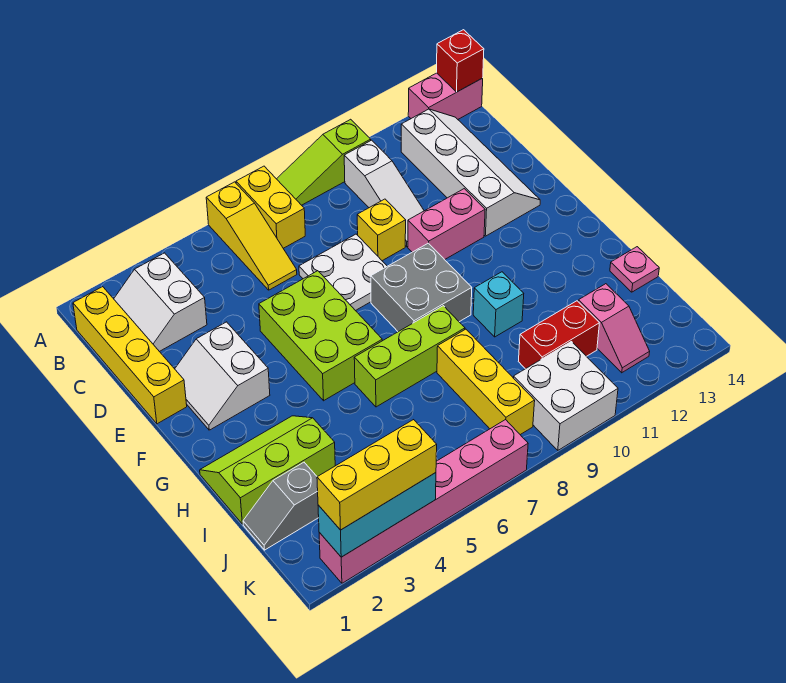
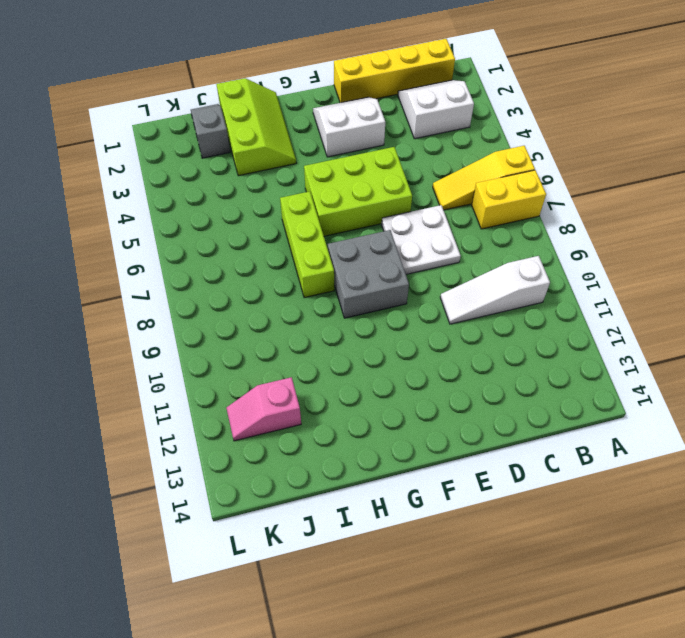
none -> lime 1x3 slope [277,119,371,205]
none -> pink 1x2 brick [408,73,483,119]
none -> white 2x4 slope [401,109,540,236]

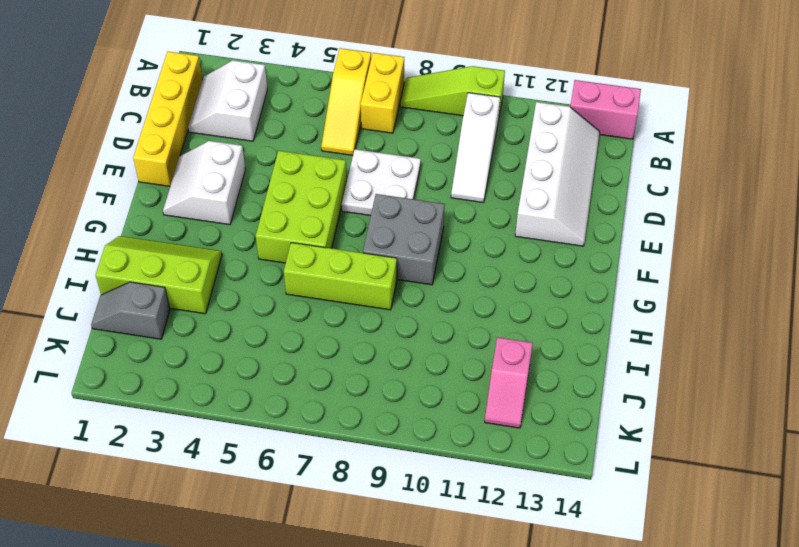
none -> yellow 1x1 brick [357,199,406,261]
none -> pink 1x2 brick [408,189,485,260]
none -> cyan 1x1 brick [473,272,524,337]

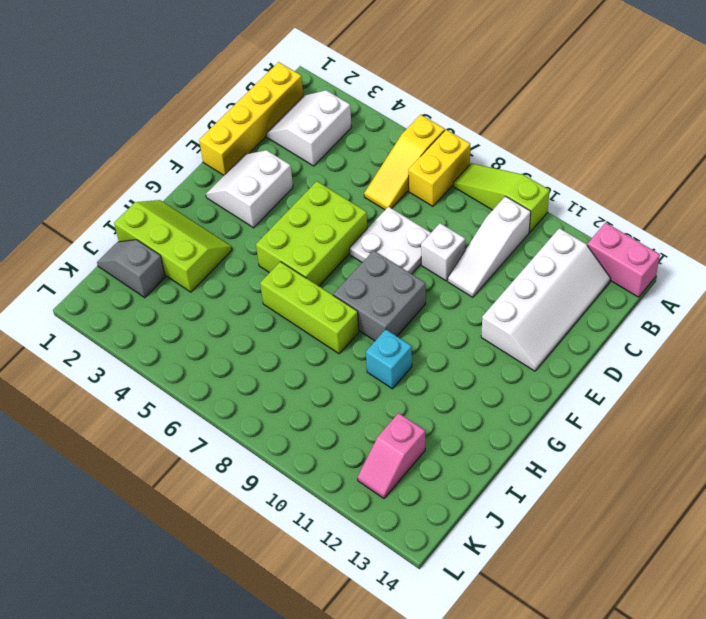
white 1x1 brick [421,223,465,281] -> yellow 1x1 brick [357,199,406,261]
none -> pink 1x2 brick [408,189,485,260]
none -> yellow 1x3 brick [437,329,535,435]
none -> pink 1x1 plate [610,247,659,292]

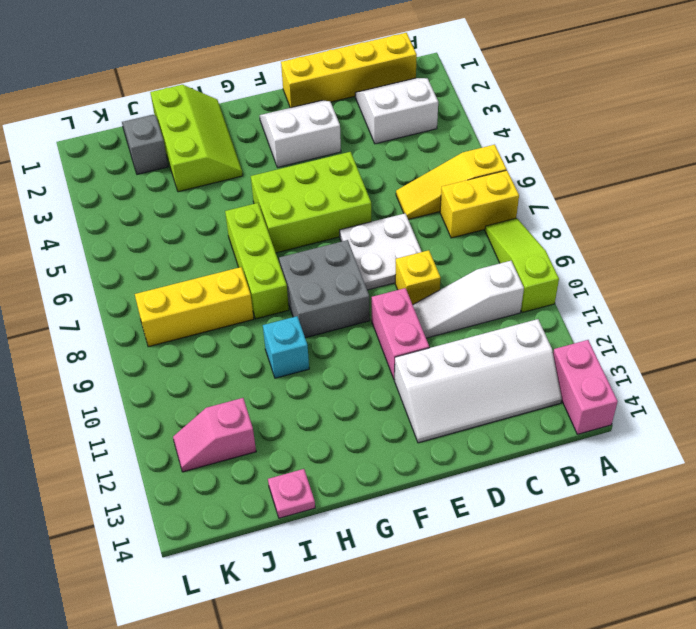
none -> red 1x2 brick [518,301,599,369]
none -> white 2x2 brick [514,342,618,450]
none -> pink 1x6 brick [319,420,528,583]

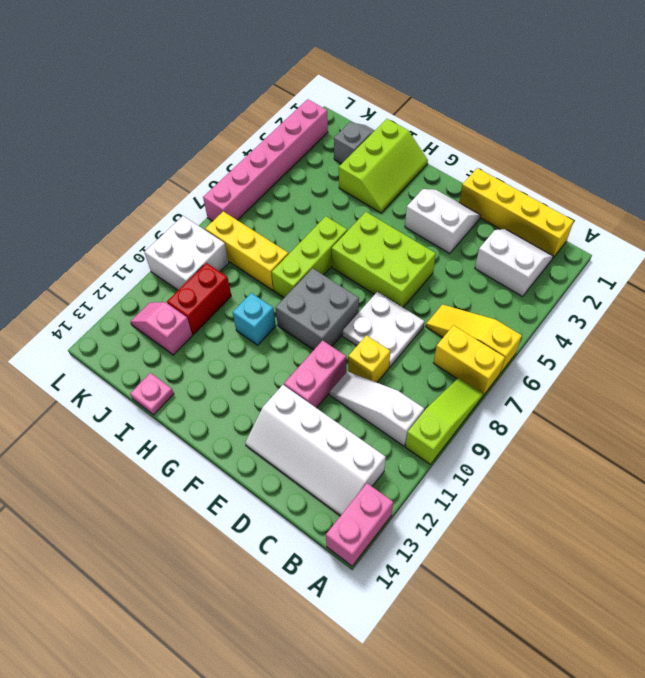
none -> red 1x1 brick [436,30,484,92]
none -> cyan 1x3 brick [318,473,436,557]
none -> yellow 1x3 brick [317,420,437,530]

